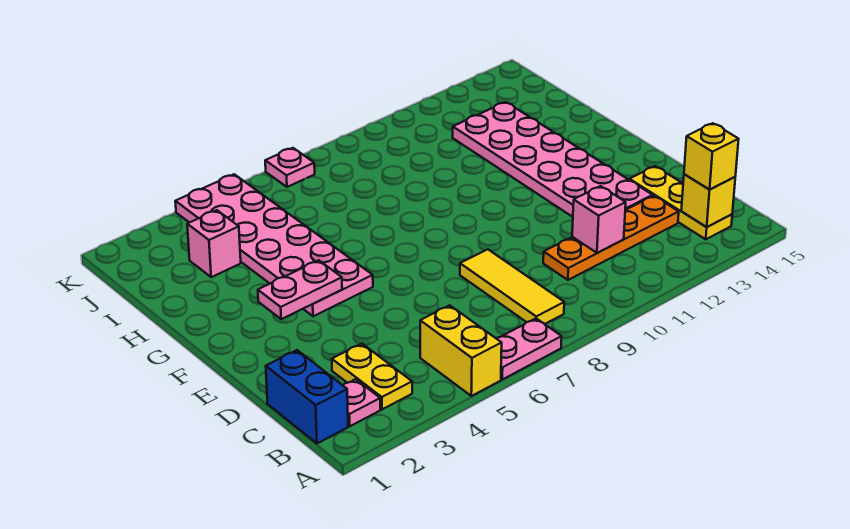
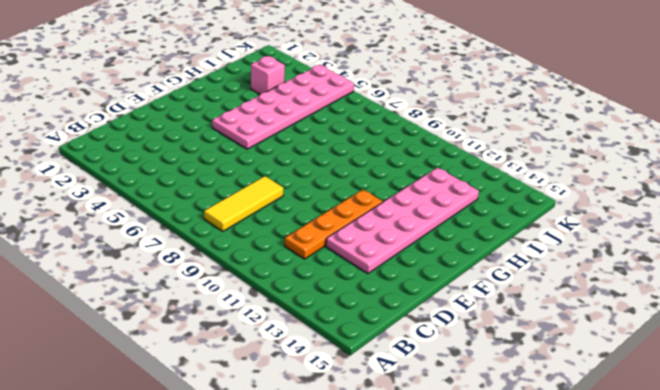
orange 1x4 plate [285,190,383,259] -> orange 1x4 plate turned to [543,196,679,280]
none -> yellow 1x2 brick [420,305,502,396]
none -> pink 1x2 plate [496,318,562,379]
none -> blue 1x2 brick [266,350,348,443]

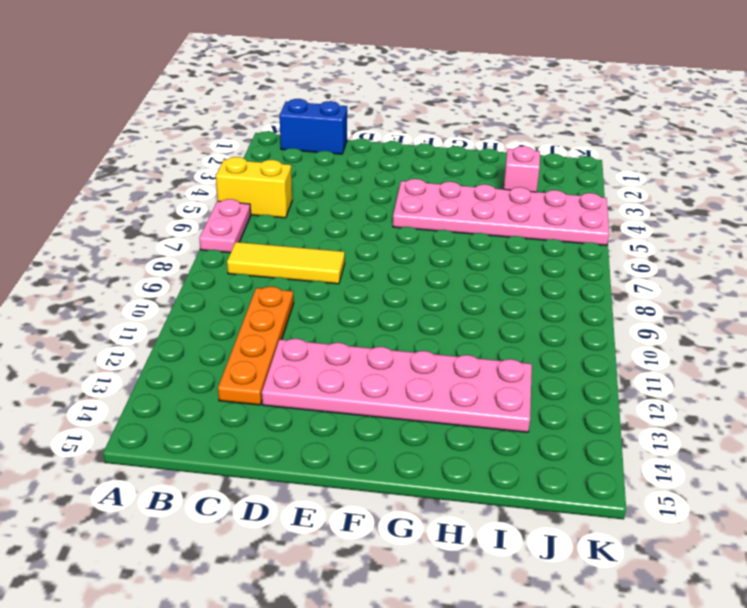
none -> pink 1x1 plate [343,379,380,426]
none -> yellow 1x2 plate [332,344,412,409]
none -> yellow 1x3 plate [629,166,732,239]

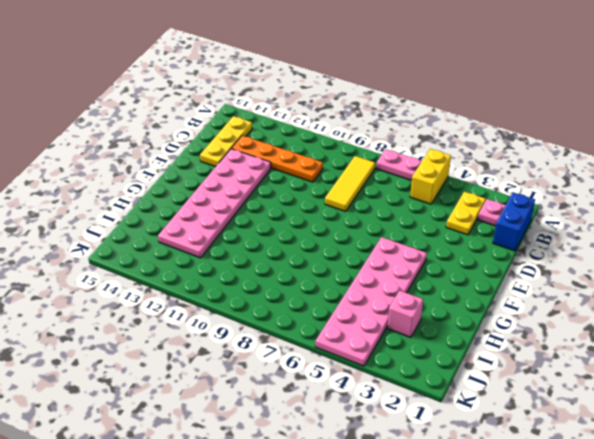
none -> pink 1x1 plate [265,148,315,187]
none -> yellow 1x1 brick [681,174,735,227]
none -> pink 1x1 brick [572,186,626,253]

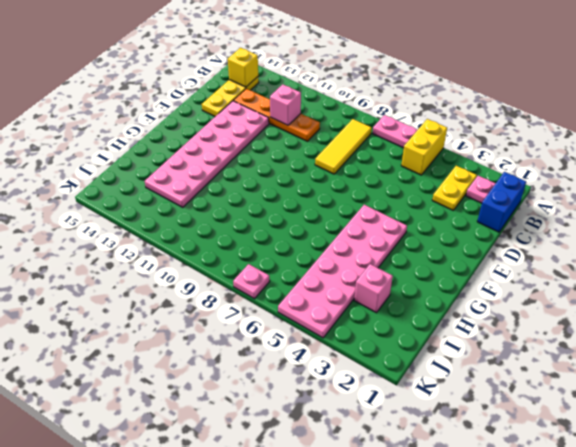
none -> pink 1x2 plate [258,260,342,319]
none -> yellow 1x1 brick [684,123,739,190]

